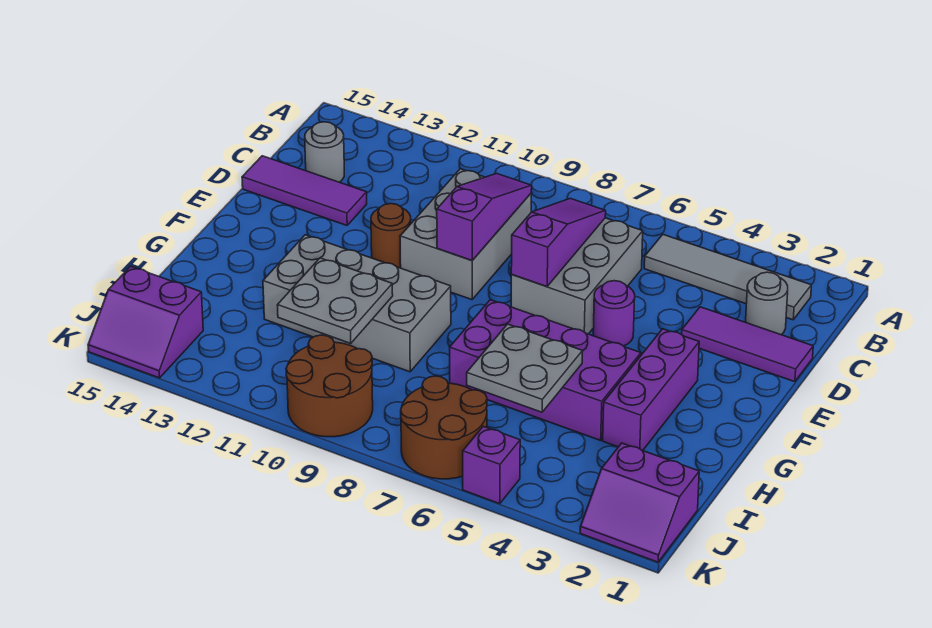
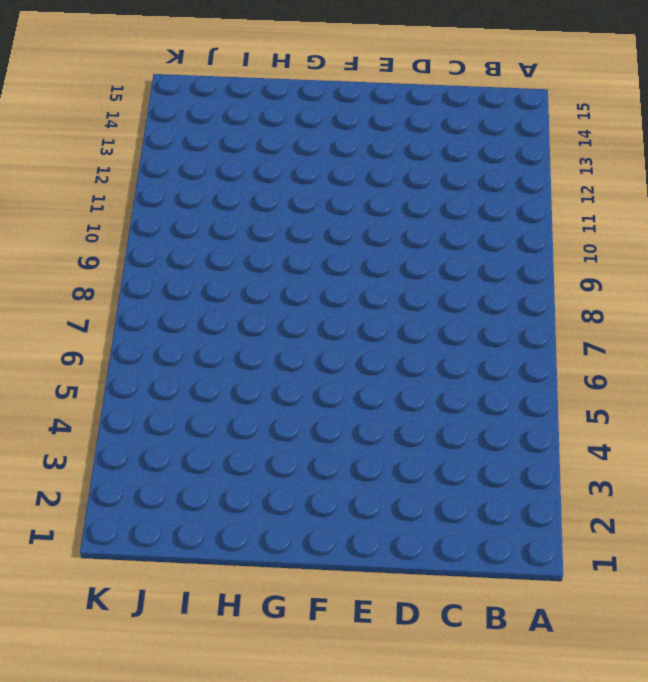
none -> grey 1x4 tile [644,235,811,320]
none -> grey 1x1 round brick [746,272,788,335]
none -> grey 2x3 brick [511,218,643,334]

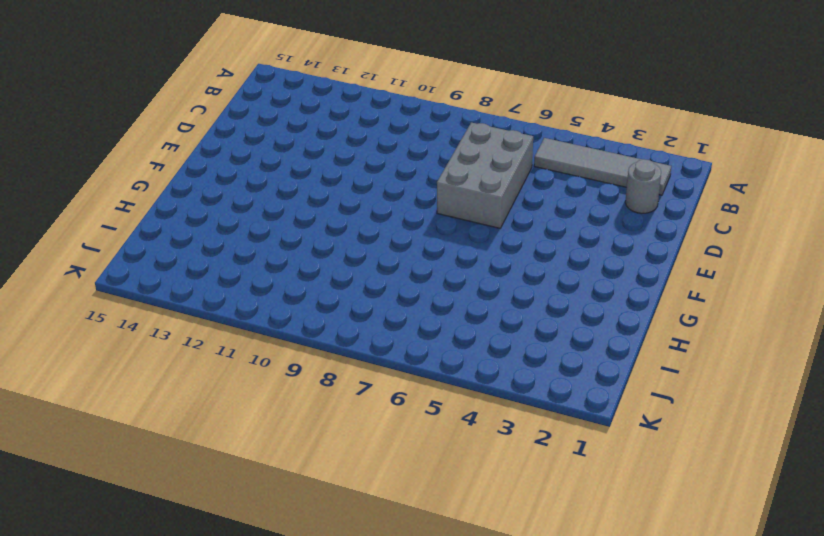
none -> grey 2x3 brick [400,169,531,300]
none -> grey 1x1 round brick [305,122,344,182]
none -> purple 1x3 tile [682,307,813,382]

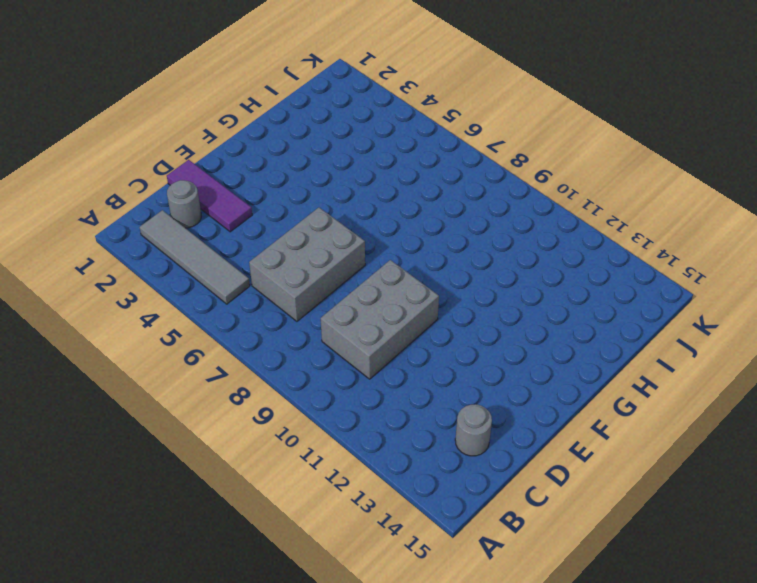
none -> purple 1x3 tile [242,156,367,225]
none -> purple 1x1 round brick [593,281,635,346]
none -> brown 1x1 round brick [371,204,411,268]

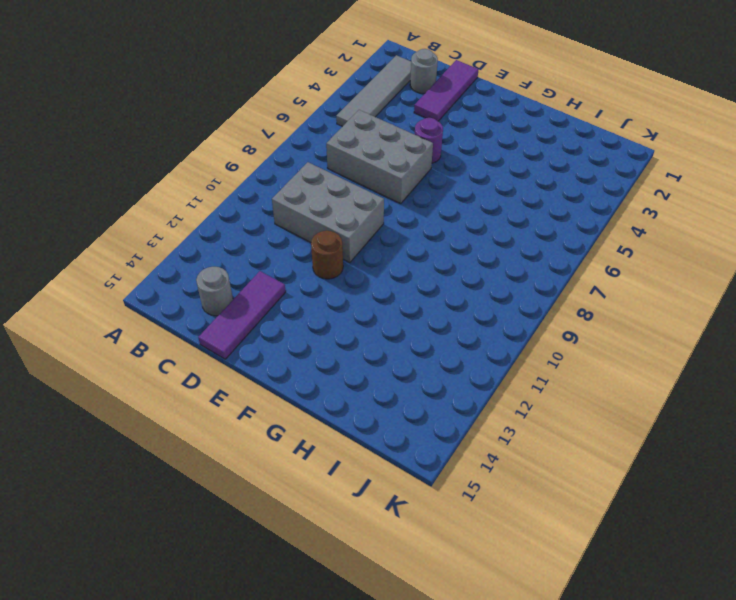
none -> purple 1x3 brick [603,329,699,451]
none -> purple 2x4 brick [450,300,641,440]
none -> grey 2x4 brick [263,235,451,372]

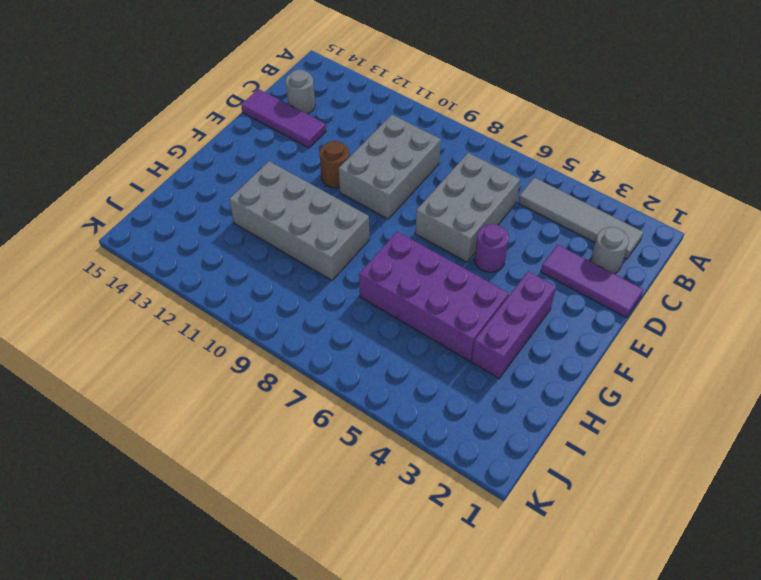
none -> purple 2x2 slope [580,443,699,562]
none -> brown 2x2 round brick [401,376,487,479]
none -> brown 2x2 round brick [286,335,373,437]

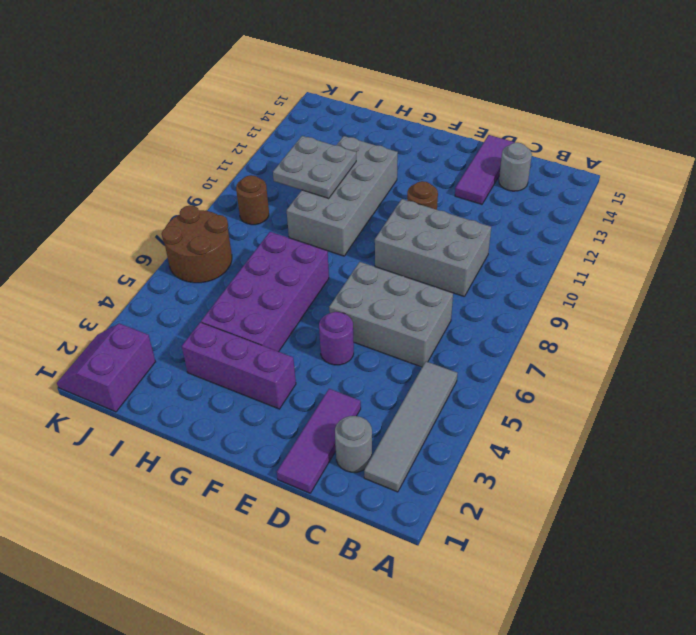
brown 1x1 round brick [236,175,269,225] -> brown 2x2 round brick [286,335,373,437]
none -> purple 2x2 slope [88,266,203,378]
none -> purple 1x1 brick [463,426,520,504]
none -> purple 1x3 slope [511,198,606,286]

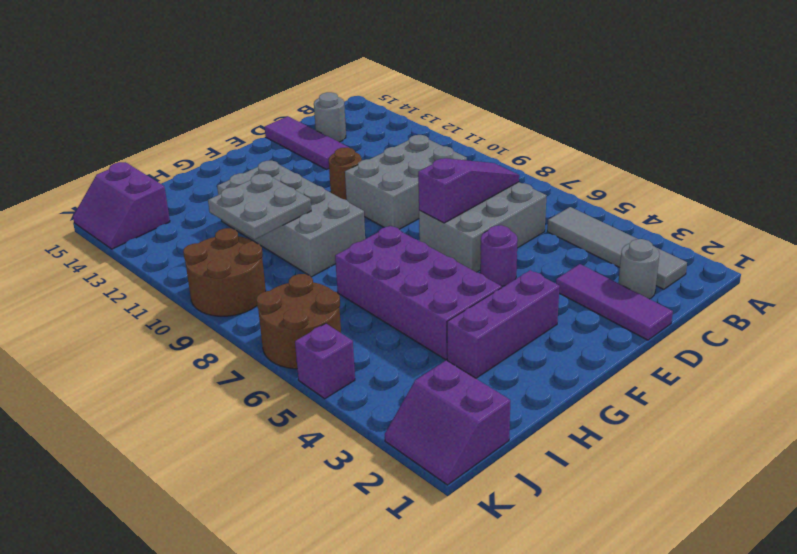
none -> purple 1x3 slope [437,173,532,261]
none -> grey 2x2 plate [467,324,583,412]

